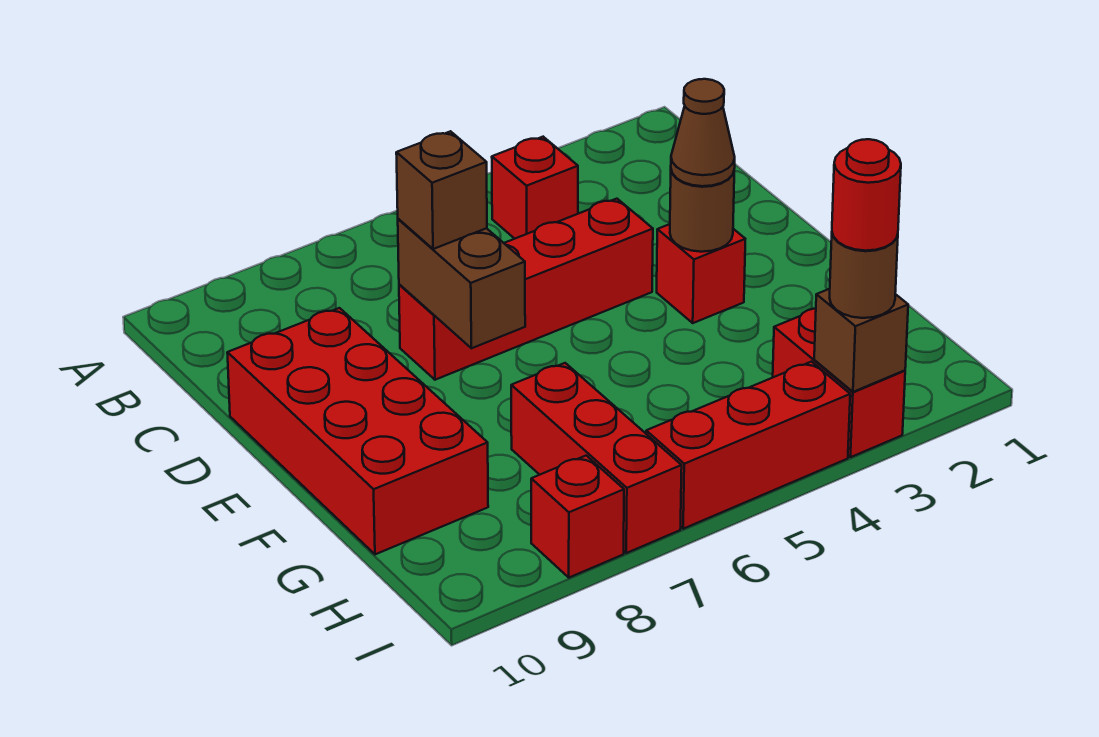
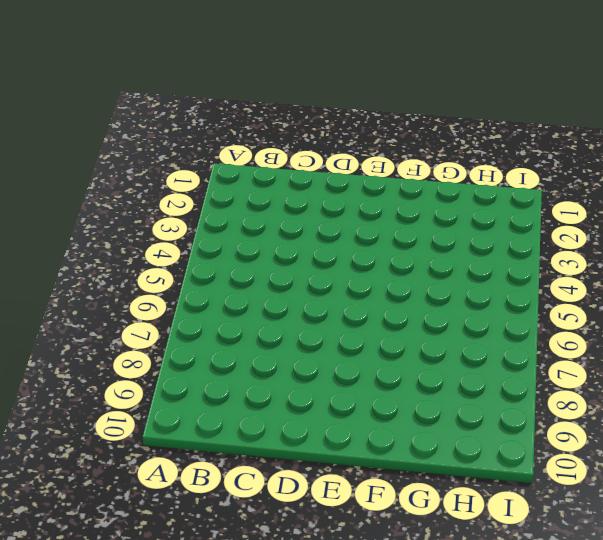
none -> red 1x1 brick [492,137,578,239]
none -> red 1x4 brick [399,199,653,380]
none -> red 2x4 brick [227,308,488,554]

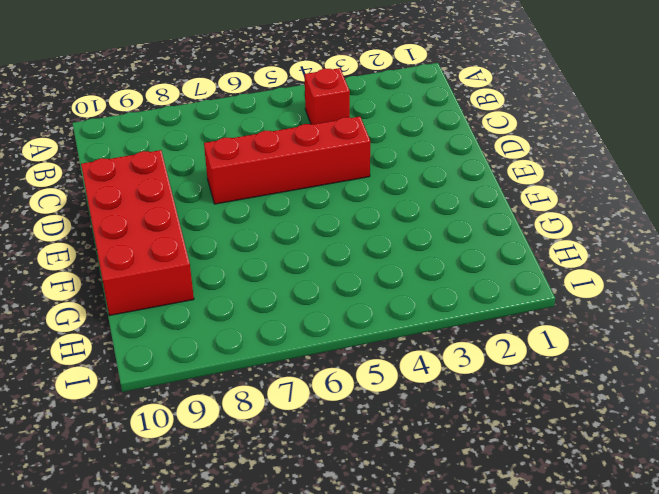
none -> red 1x1 brick [657,224,745,323]
none -> red 1x3 brick [511,363,682,553]
none -> red 1x2 brick [773,309,905,457]

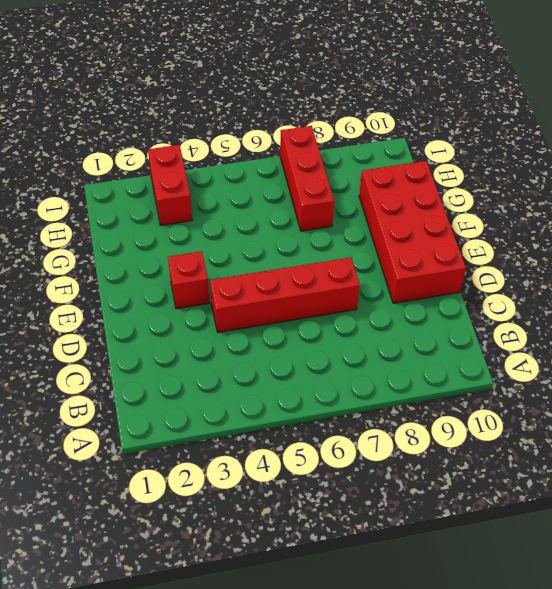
none -> red 1x1 brick [492,137,578,239]
none -> red 1x3 brick [646,362,850,529]
none -> red 1x1 brick [531,456,624,578]

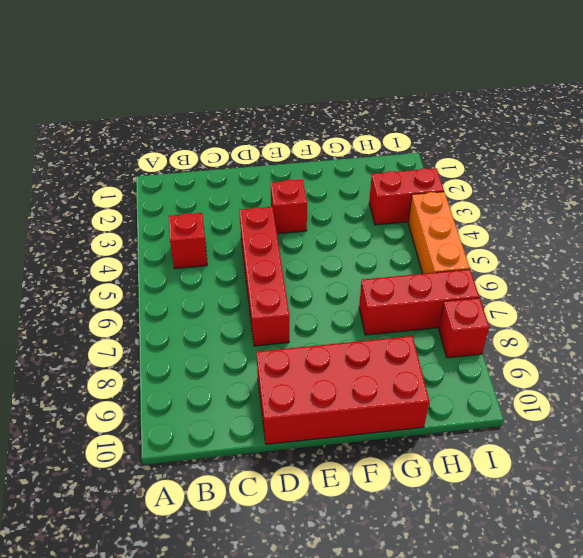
orange 1x3 brick [408,192,470,274] -> red 1x3 brick [646,362,850,529]
none -> brown 1x2 brick [398,219,525,348]
none -> brown 1x1 round brick [670,170,734,252]
none -> brown 1x1 brick [814,289,908,392]

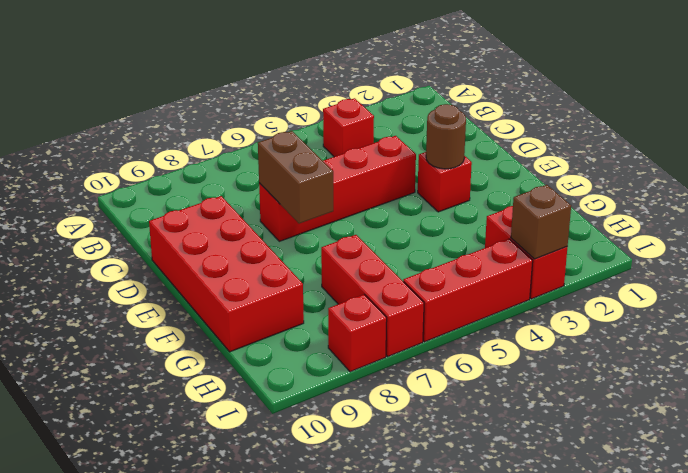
none -> brown 1x1 brick [396,131,487,249]
none -> brown 1x1 cone [671,79,735,186]
none -> brown 1x1 round brick [830,233,898,318]

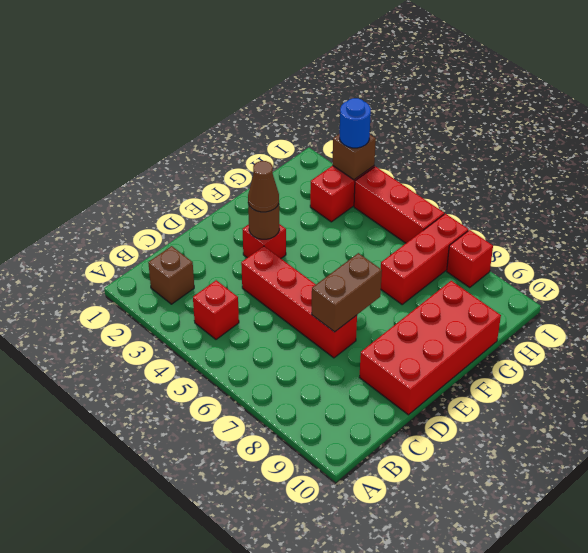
brown 1x1 brick [148,246,194,304] -> brown 1x1 brick moved to [396,131,487,249]
blue 1x1 round brick [340,98,371,148] -> brown 1x1 round brick [830,233,898,318]
none -> red 1x1 round brick [832,139,901,251]

